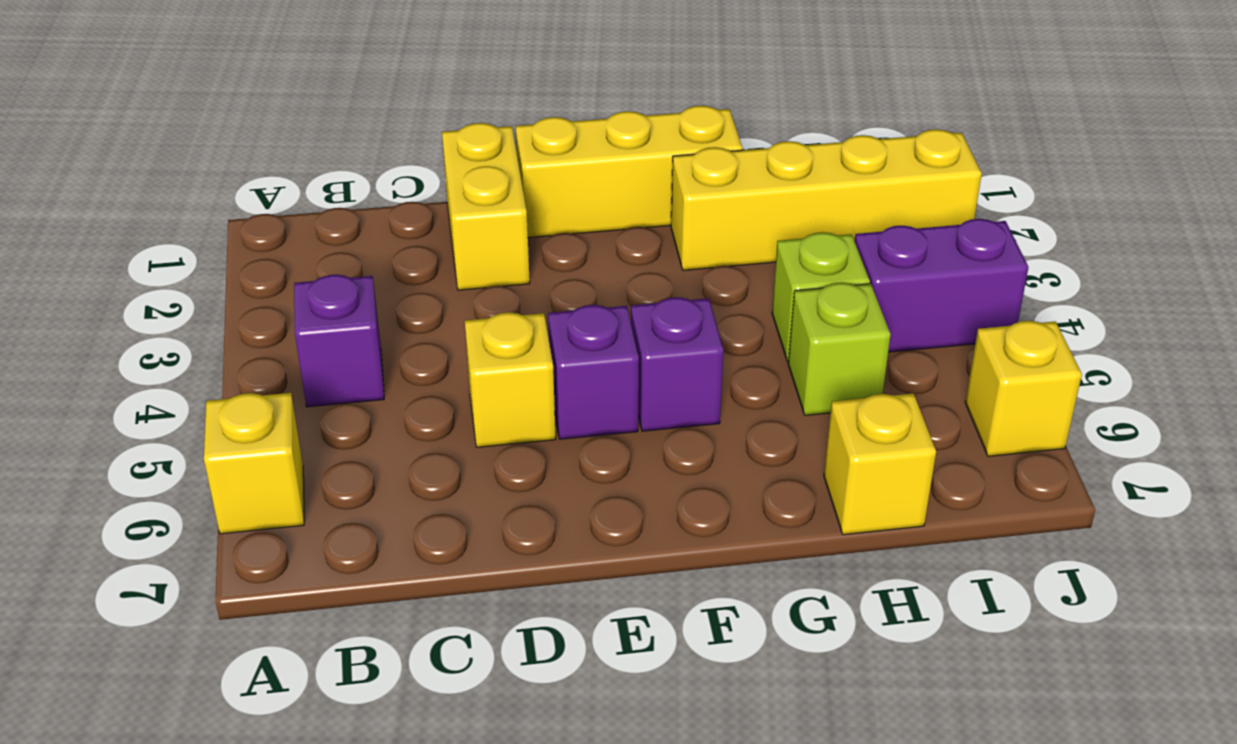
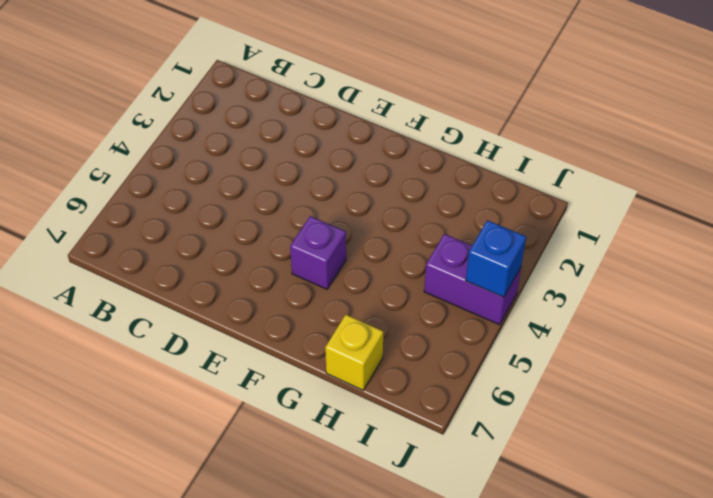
blue 1x1 brick [466,220,526,297] -> none
none -> yellow 1x1 brick [204,393,304,534]
none -> purple 1x1 brick [294,275,384,407]
none -> yellow 1x2 brick [442,123,530,290]

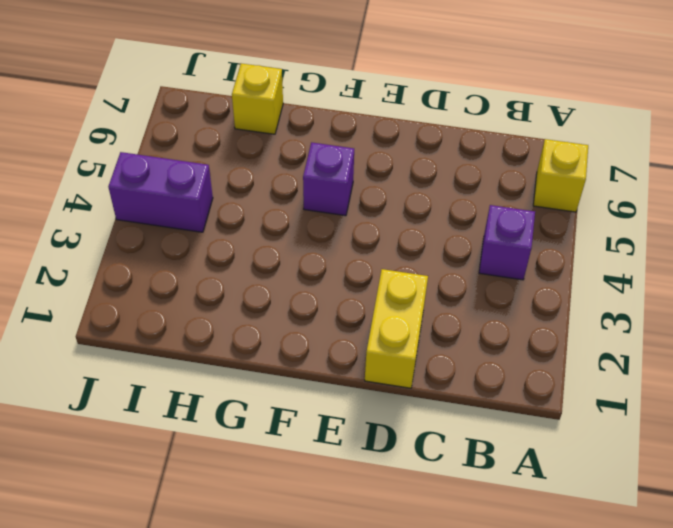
none -> yellow 1x1 brick [465,312,556,447]
none -> yellow 1x3 brick [516,106,743,238]
none -> purple 1x1 brick [548,305,639,439]

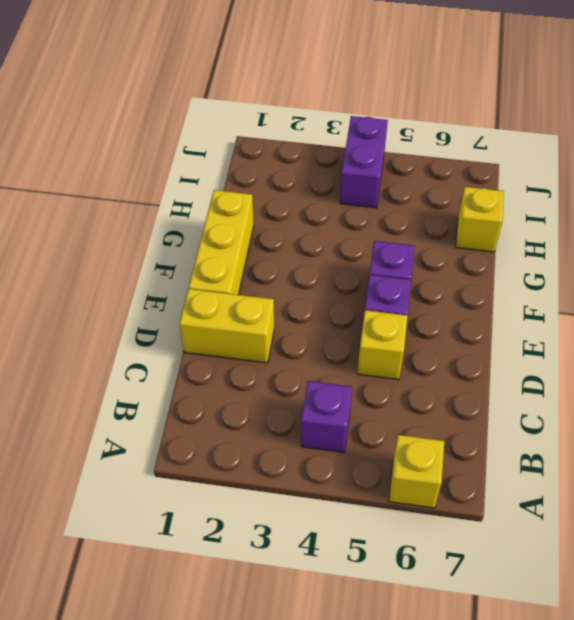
none -> yellow 1x4 brick [671,129,982,270]
none -> lime 1x1 brick [772,232,870,361]
none -> lime 1x1 brick [788,283,891,415]

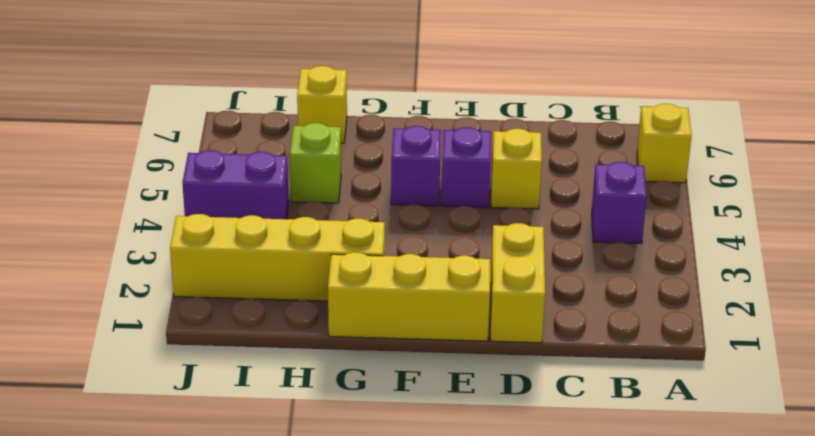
none -> lime 1x1 brick [772,232,870,361]
none -> yellow 1x1 brick [965,321,1082,456]

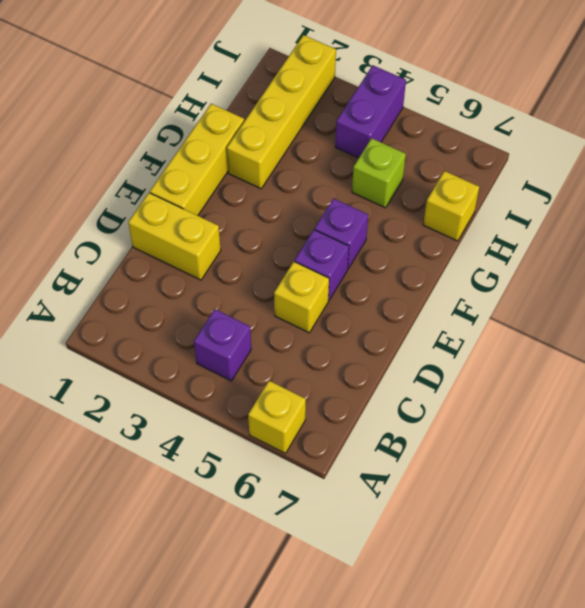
none -> lime 1x1 brick [772,232,870,361]
none -> yellow 1x1 brick [965,321,1082,456]

